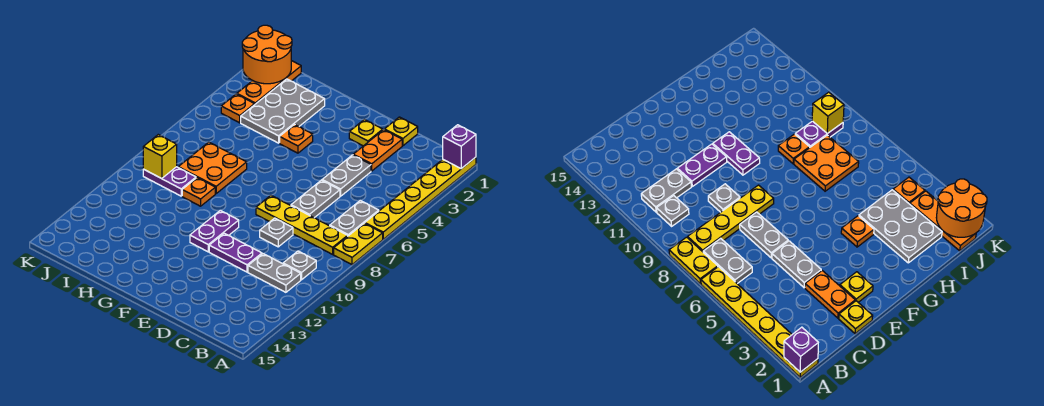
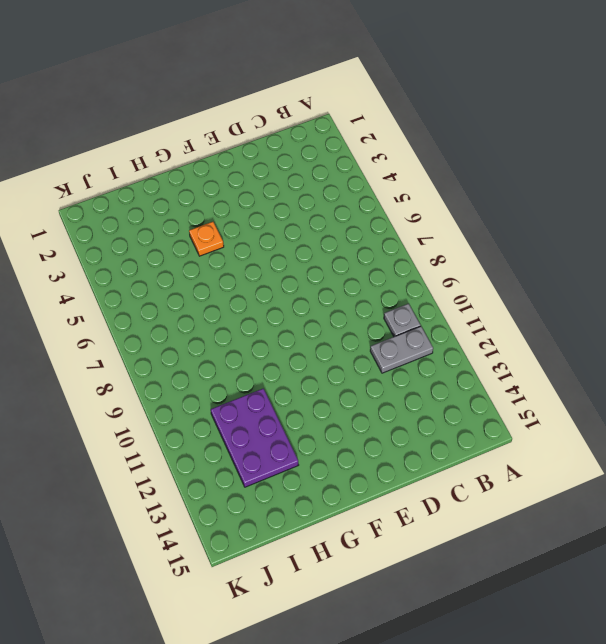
purple 2x3 plate [211,389,298,487] -> none
none -> yellow 1x6 plate [365,157,476,239]
none -> yellow 1x2 plate [334,223,383,265]
none -> grey 1x2 plate [330,200,379,236]

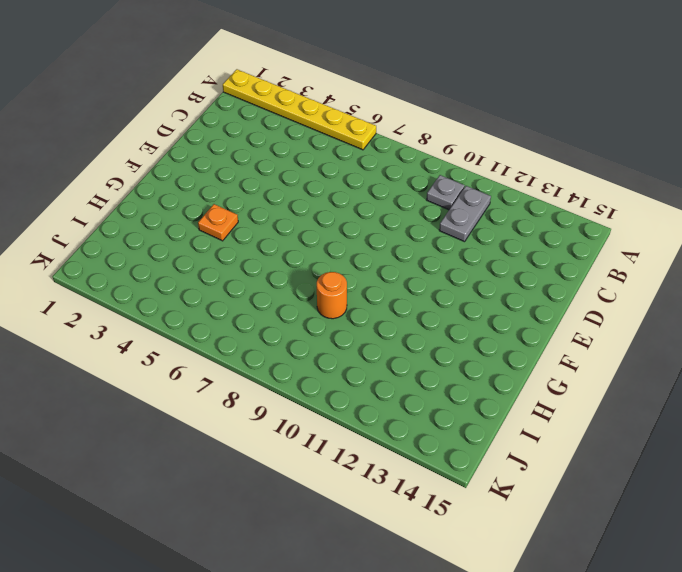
orange 1x1 round brick [317,272,347,319] -> orange 1x1 plate [182,178,215,206]
none -> yellow 1x2 plate [334,223,383,265]
none -> grey 1x2 plate [330,200,379,236]
none -> yellow 1x4 plate [256,195,348,254]

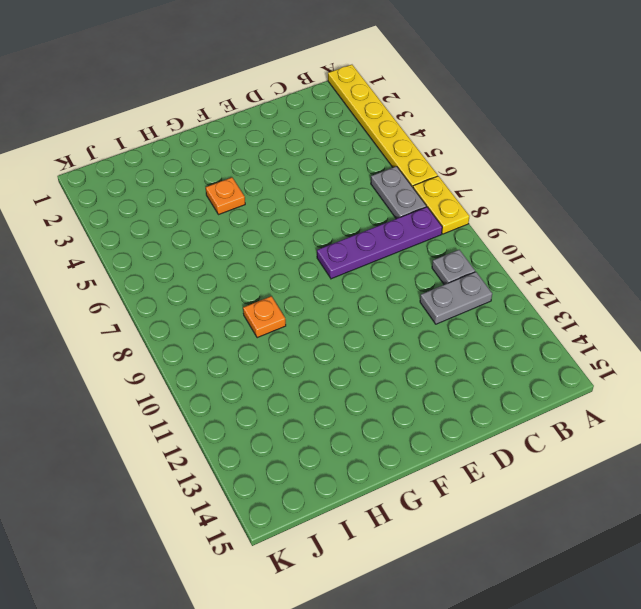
purple 1x4 plate [317,207,442,279] -> yellow 1x4 plate [256,195,348,254]
none -> yellow 1x1 plate [384,117,418,146]
none -> orange 1x2 plate [353,130,402,171]
none -> grey 1x2 plate [322,155,371,196]

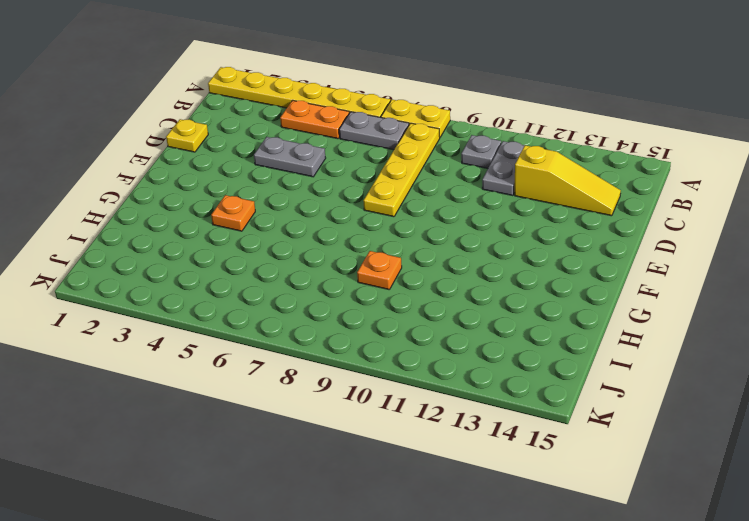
orange 1x2 plate [280,100,349,139] -> orange 1x2 plate moved to [353,130,402,171]
yellow 1x3 slope [515,145,621,216] -> none
none -> grey 1x2 plate [291,180,340,218]
none -> grey 1x1 plate [260,218,293,247]
none -> purple 1x2 plate [209,233,262,272]

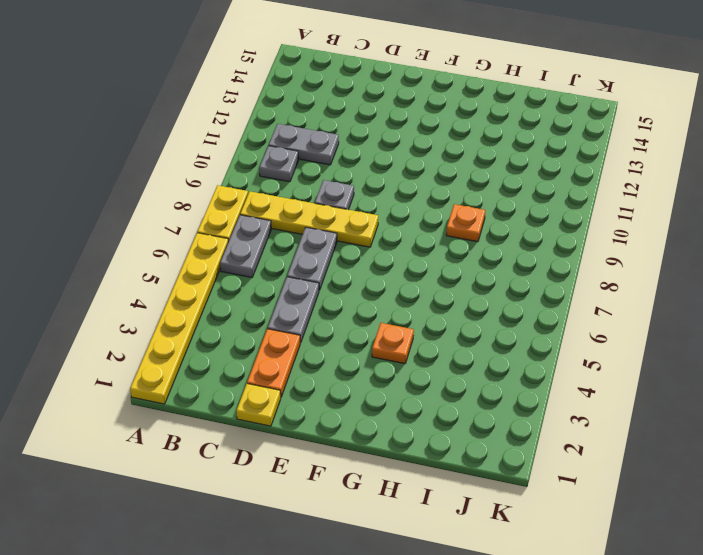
none -> purple 1x2 plate [209,233,262,272]
none -> yellow 1x1 plate [349,119,383,146]
none -> purple 1x2 plate [190,210,239,252]

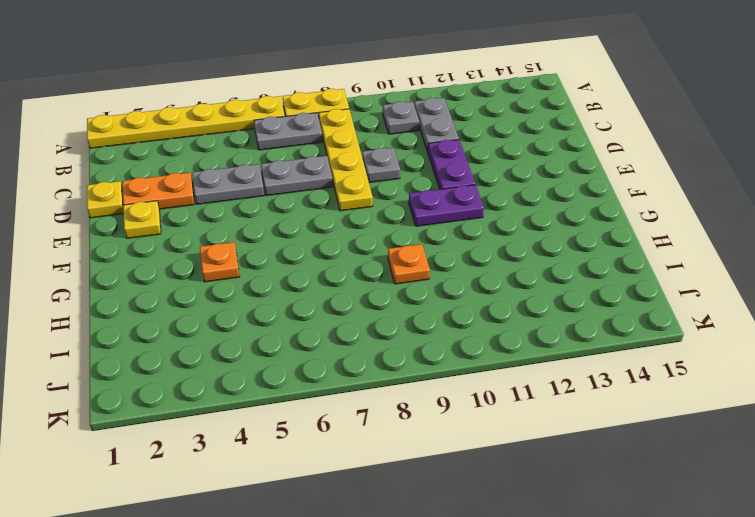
none -> grey 2x3 plate [241,79,325,143]
none -> orange 2x2 plate [178,142,247,193]
none -> purple 1x2 plate [143,167,196,196]

